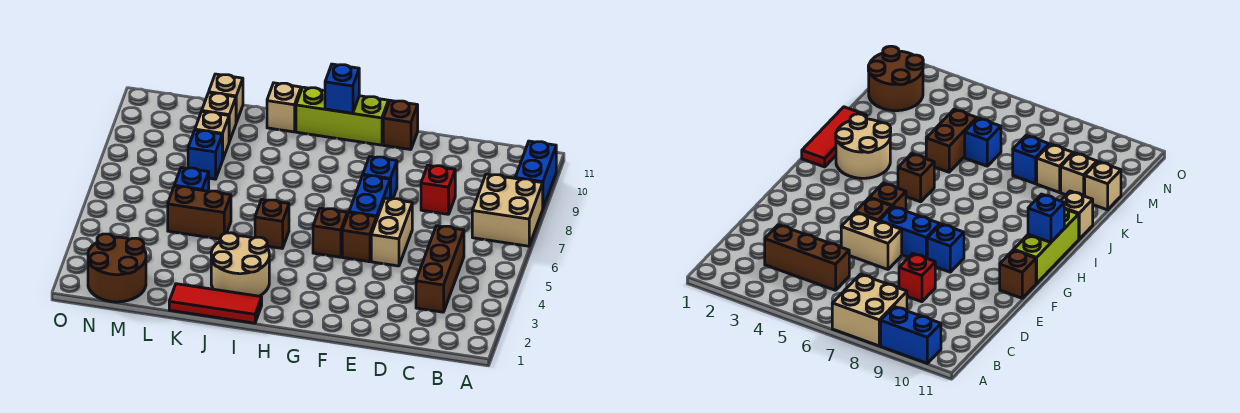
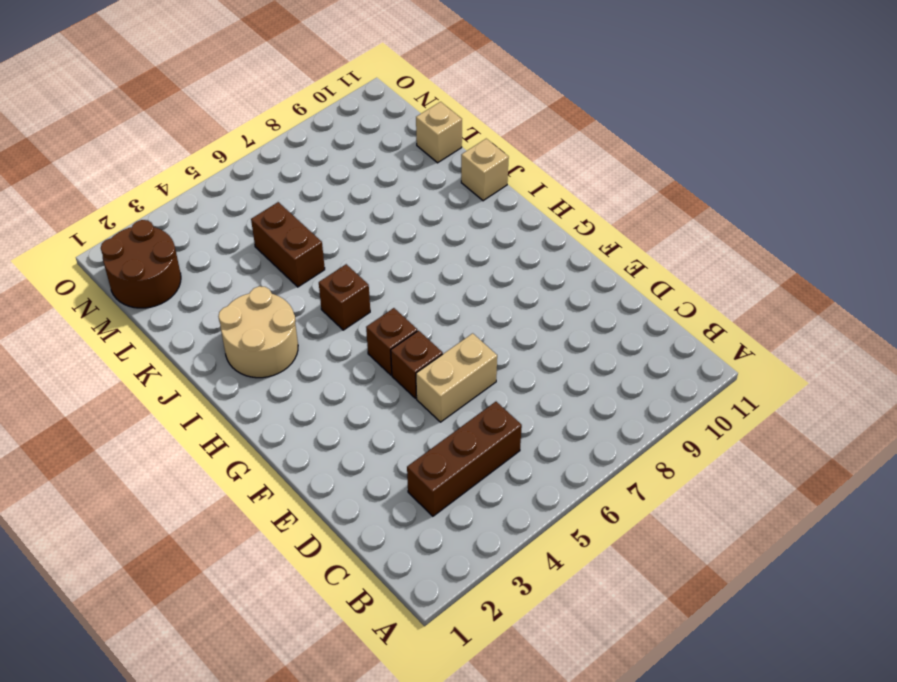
none -> tan 2x2 brick [472,174,543,246]
none -> blue 1x2 brick [515,141,556,208]
none -> red 1x1 brick [421,165,455,214]

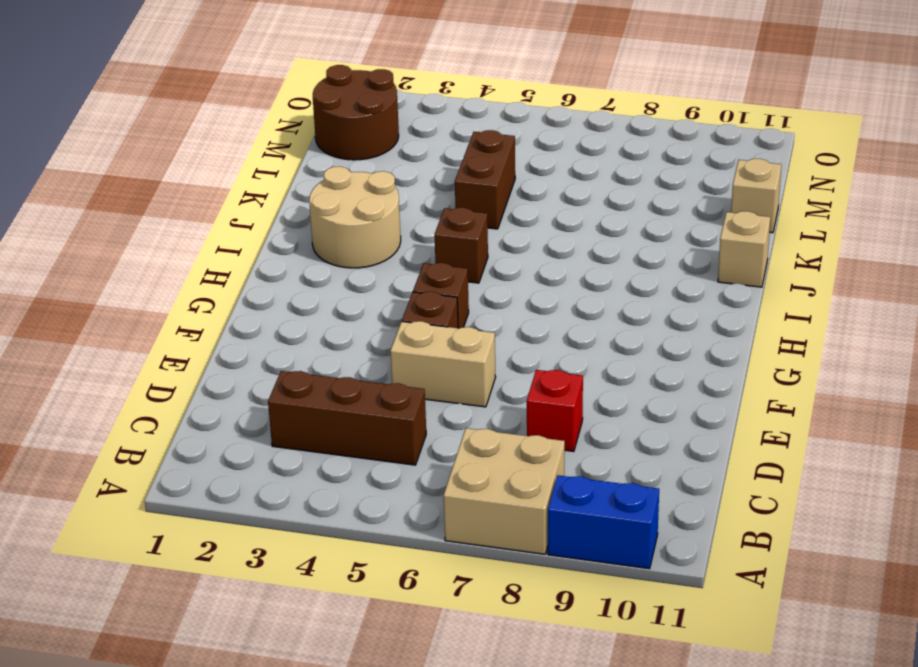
none -> blue 1x2 brick [349,175,390,218]
none -> blue 1x1 brick [363,157,397,199]
none -> brown 1x1 brick [383,100,418,150]

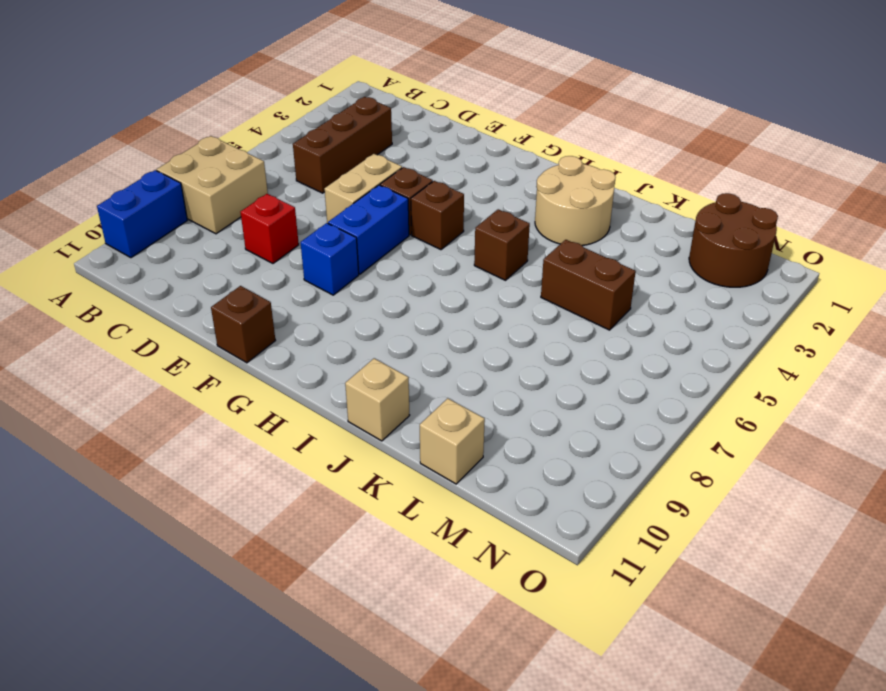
none -> lime 1x3 brick [296,87,388,145]
none -> red 1x3 tile [169,284,262,323]
none -> blue 1x1 brick [174,168,209,191]

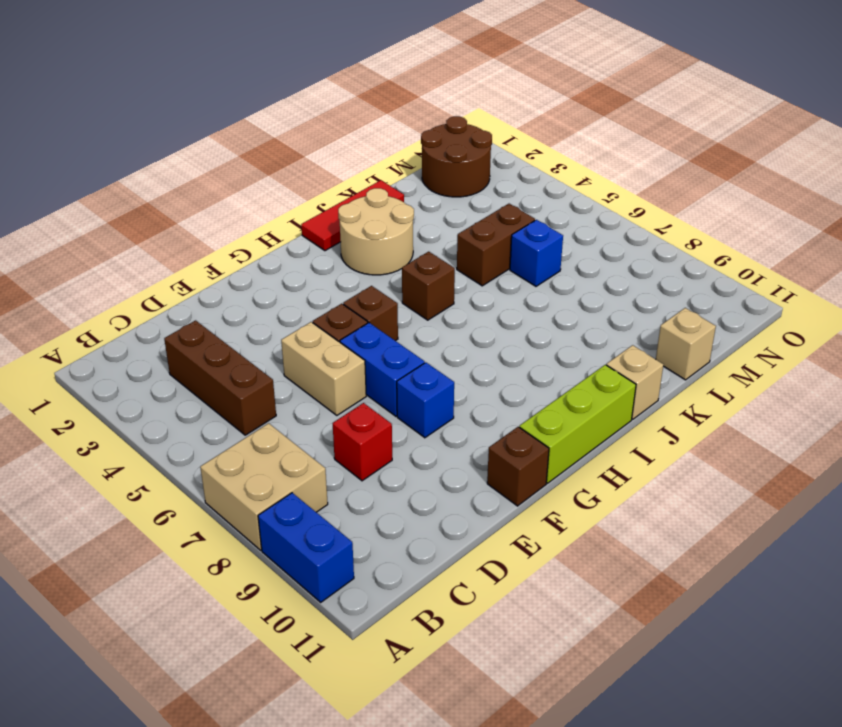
none -> blue 1x1 brick [188,130,222,179]
none -> tan 1x1 brick [195,111,229,160]
none -> tan 1x1 brick [202,93,236,142]

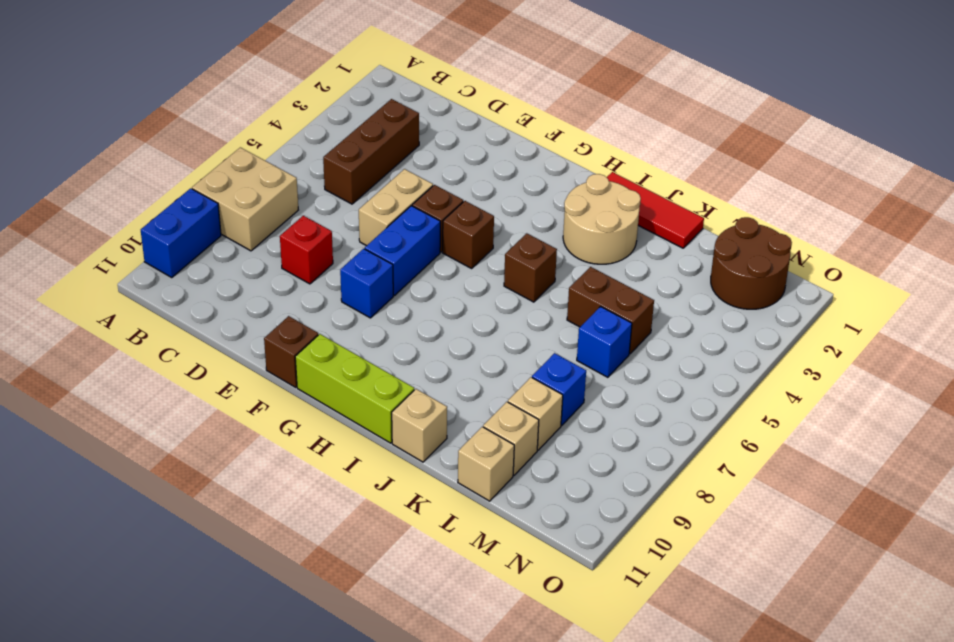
none -> blue 1x1 brick [325,64,359,113]

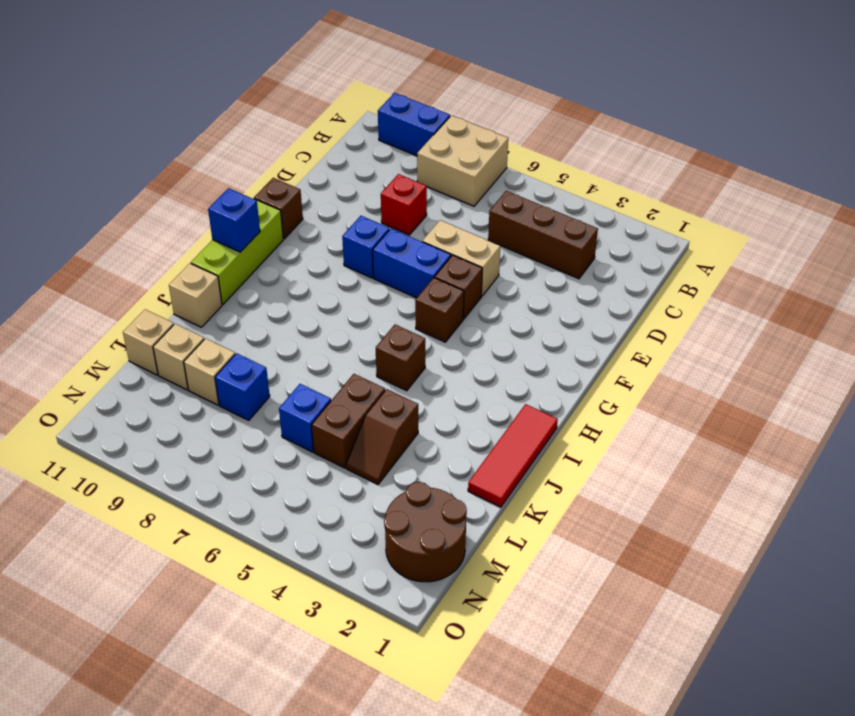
brown 1x2 slope [346,389,418,484] -> none
none -> tan 2x2 round brick [211,233,269,296]

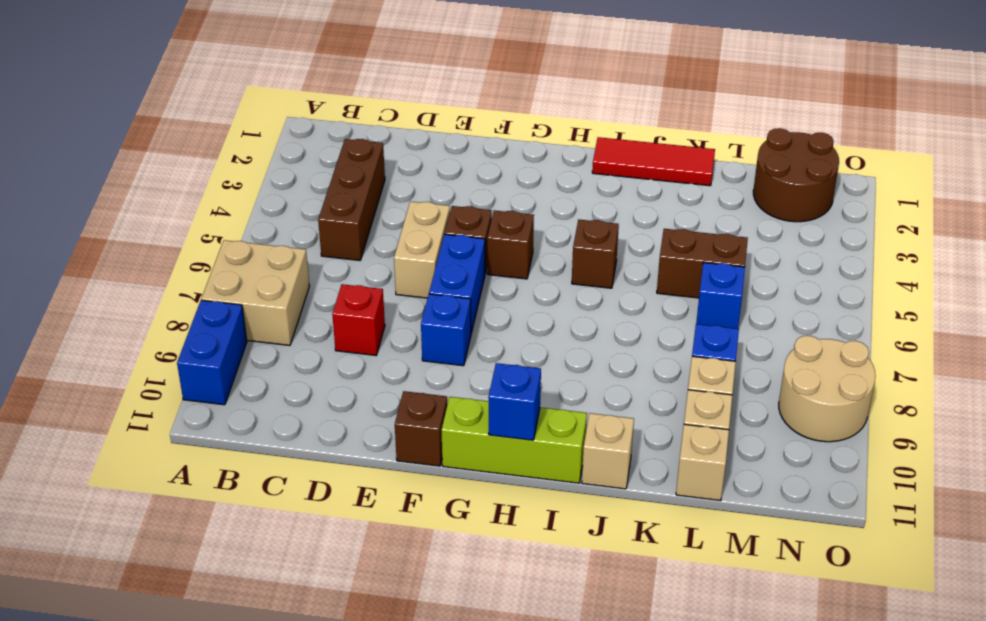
tan 2x2 round brick [779,336,875,442] -> tan 2x2 round brick moved to [211,233,269,296]

